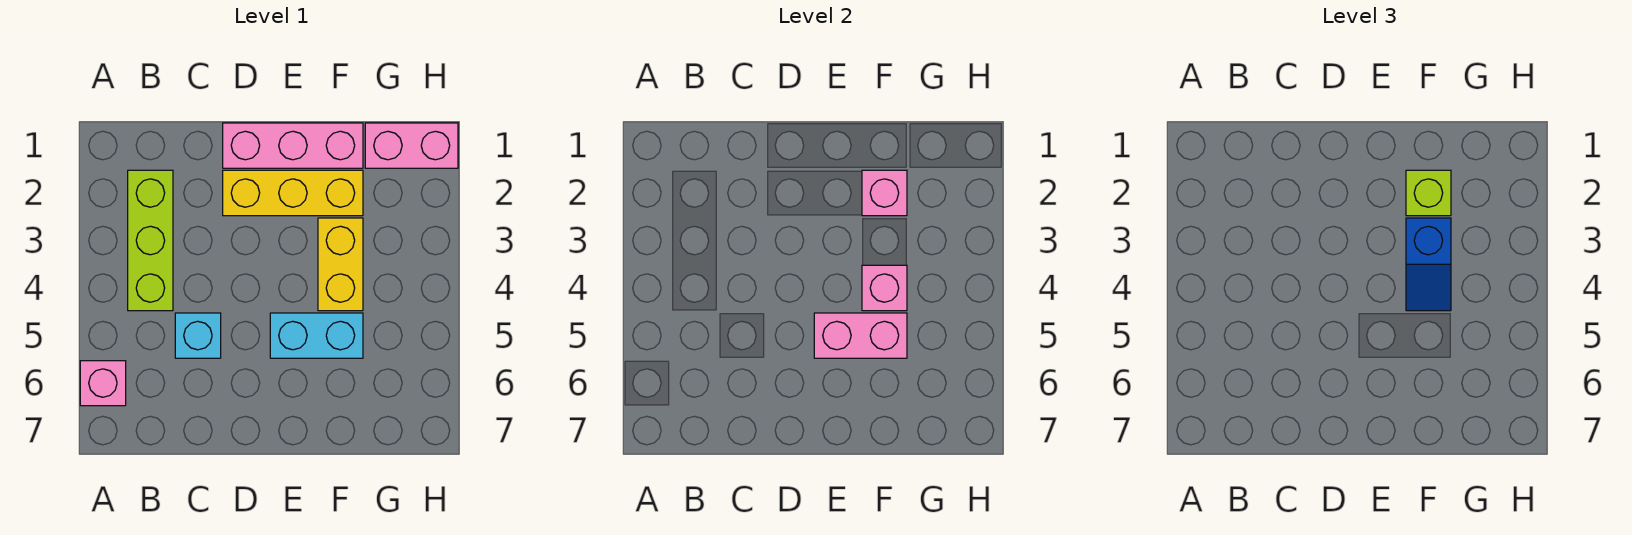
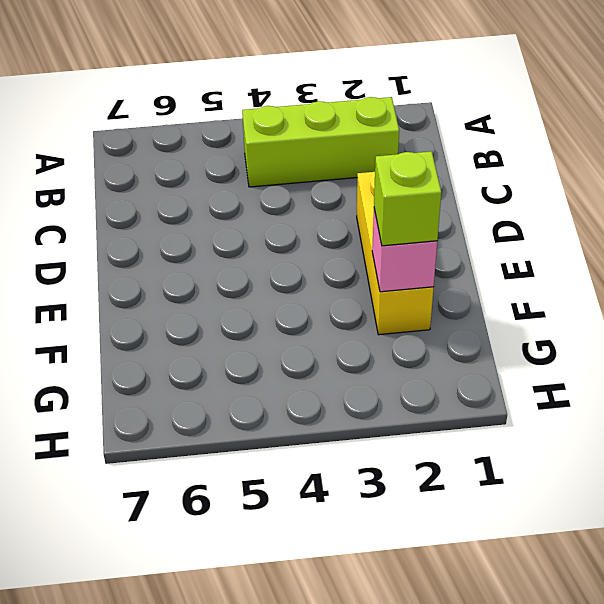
none -> pink 1x1 brick [80,361,126,406]
none -> cyan 1x1 brick [175,313,221,358]
none -> pink 1x3 brick [223,123,363,168]

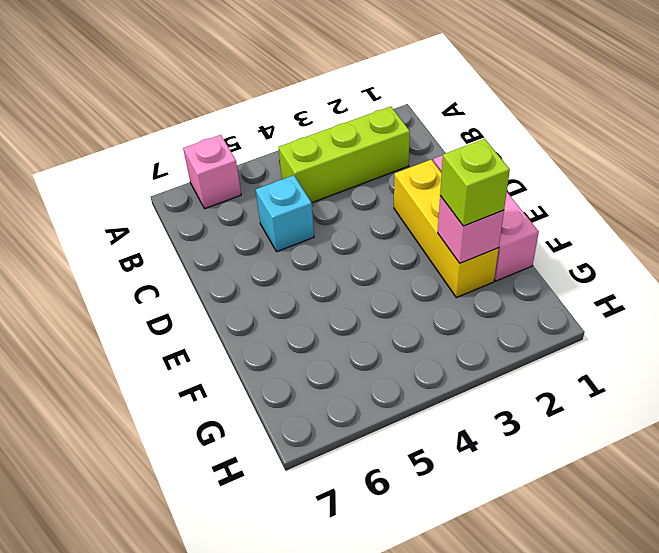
none -> cyan 1x2 brick [270,313,363,358]
none -> yellow 1x2 brick [318,218,363,311]
none -> pink 1x2 brick [365,123,458,168]

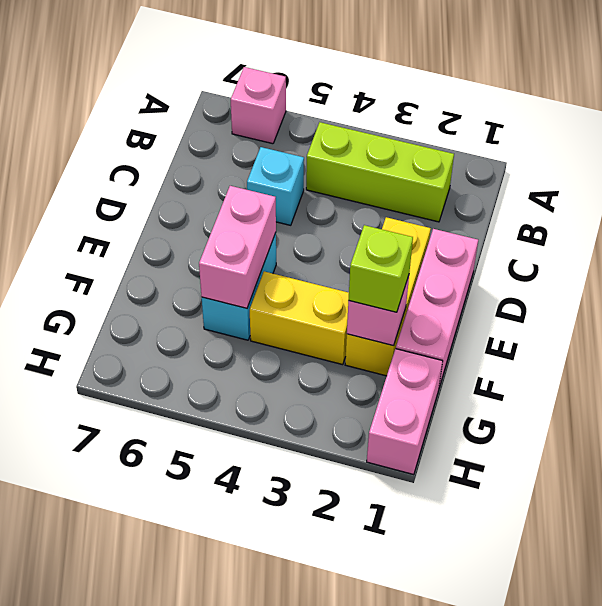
none -> pink 1x1 brick [862,265,907,311]
none -> blue 1x2 slope [1406,218,1451,311]

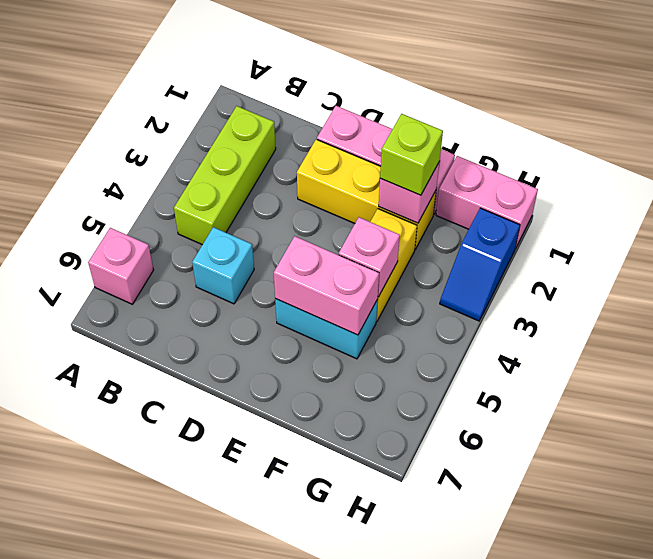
blue 1x2 slope [440,208,520,321] -> blue 1x2 slope moved to [1406,218,1451,311]

